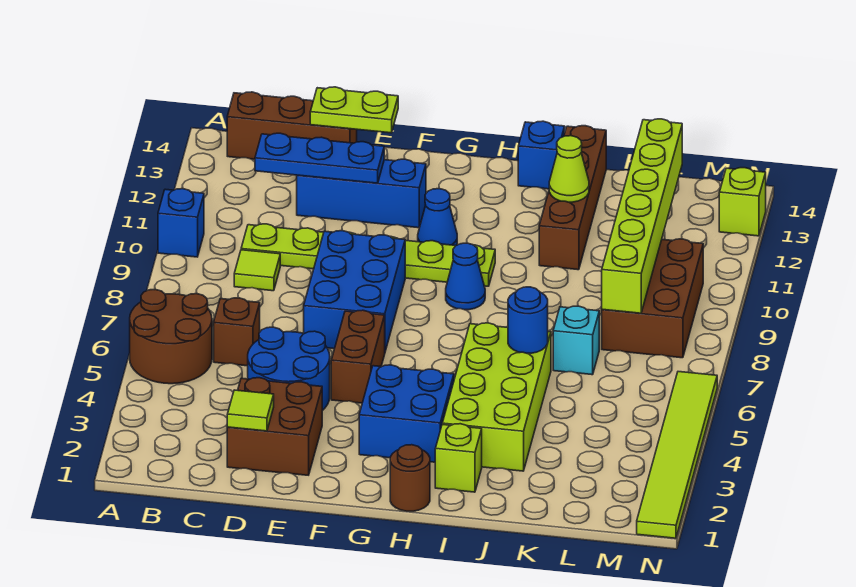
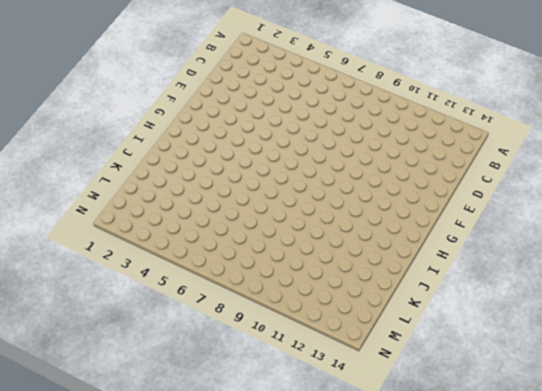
none -> brown 2x2 round brick [130,289,212,384]
none -> blue 1x1 brick [158,189,204,257]
none -> brown 1x3 brick [227,92,357,159]

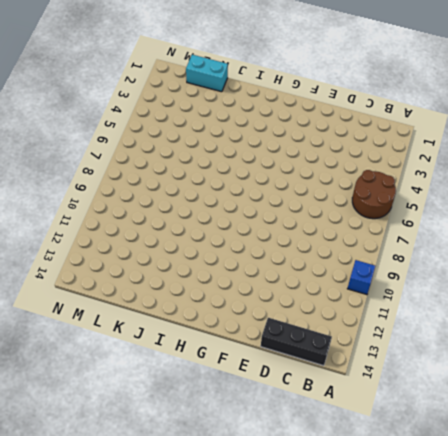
black 1x3 brick [261,318,332,366] -> brown 1x3 brick [227,92,357,159]
cyan 1x2 brick [186,55,228,92] -> none
none -> brown 1x1 brick [214,298,260,366]
none -> lime 1x1 tile [234,250,280,291]
none -> lime 1x6 plate [241,224,495,286]

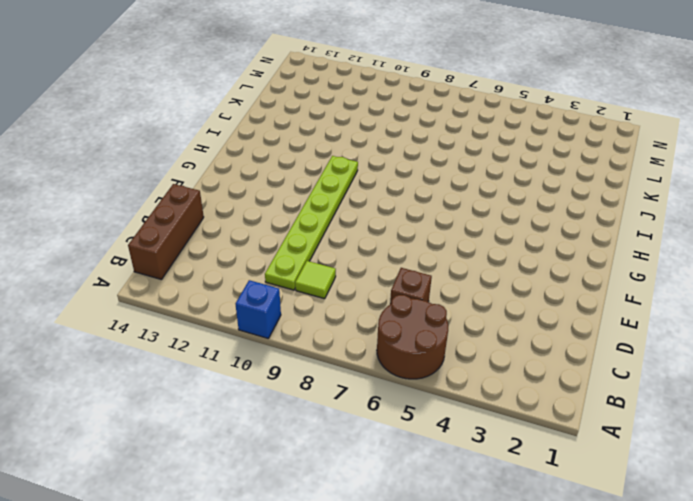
none -> brown 2x2 brick [227,378,322,475]
none -> blue 2x2 round brick [248,327,330,411]
none -> blue 1x3 brick [297,159,426,228]

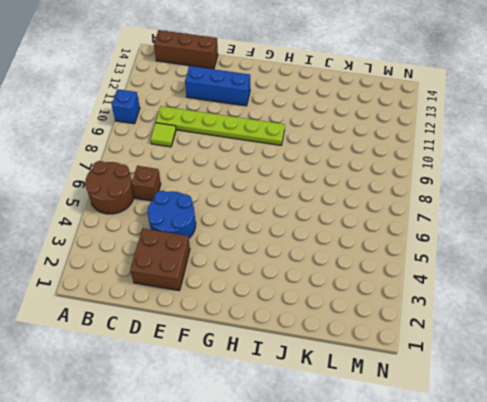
none -> blue 2x3 brick [304,231,405,351]
none -> brown 1x2 brick [331,310,385,403]
none -> blue 2x2 brick [359,365,454,462]

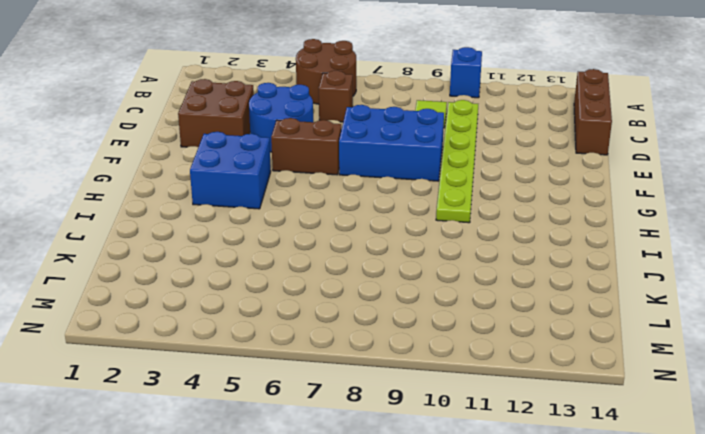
none -> blue 1x3 brick [297,159,426,228]
none -> blue 1x1 cone [418,189,457,245]
none -> brown 1x1 round brick [390,445,430,511]

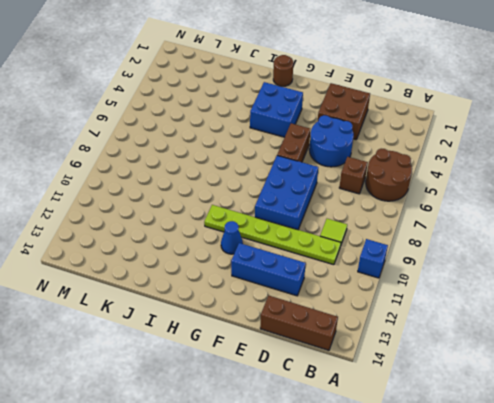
none -> blue 1x1 cone [446,243,485,310]
none -> lime 1x1 brick [435,424,482,492]
none -> lime 2x4 brick [442,323,551,471]

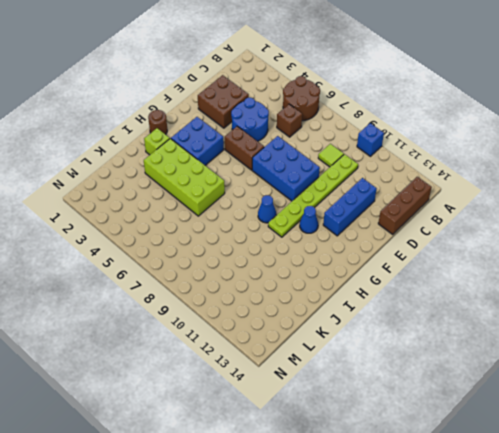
none -> blue 1x1 brick [518,121,565,189]
none -> brown 1x4 brick [539,126,606,270]
none -> cyan 1x1 brick [553,306,599,375]

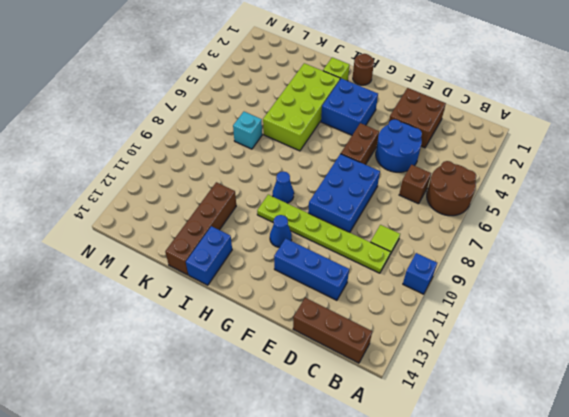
blue 1x2 brick [186,226,232,285] -> blue 1x1 brick [518,121,565,189]
none -> brown 2x3 brick [602,239,703,358]
none -> lime 1x6 tile [637,372,717,538]
none -> lime 1x1 brick [719,168,766,236]

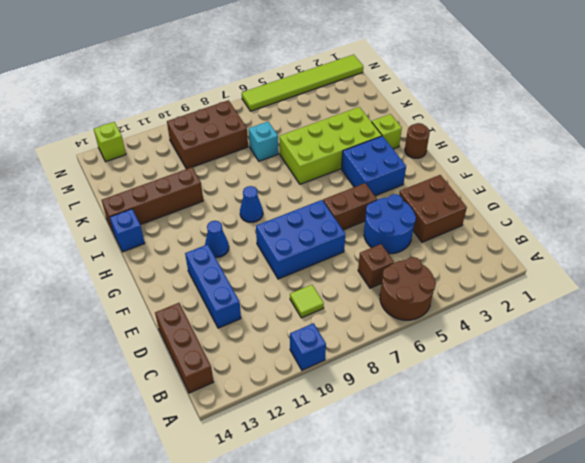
none -> lime 1x6 plate [241,224,495,286]
none -> blue 1x3 plate [255,133,384,183]
none -> lime 1x1 tile [227,390,274,431]

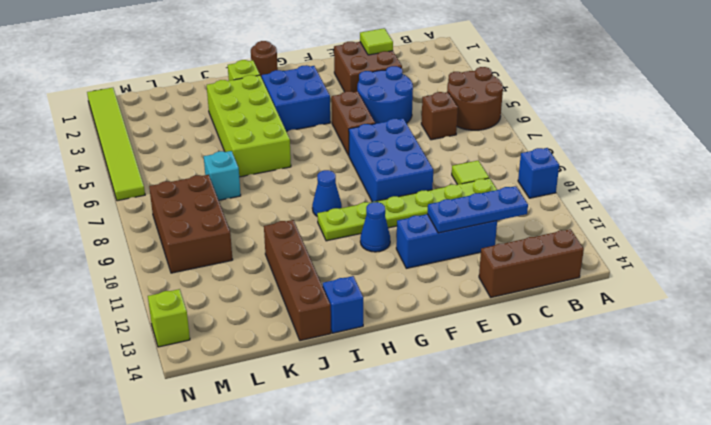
none -> lime 1x2 plate [310,87,398,133]
none -> blue 1x1 round brick [508,287,548,353]
none -> lime 1x1 cone [549,136,589,202]

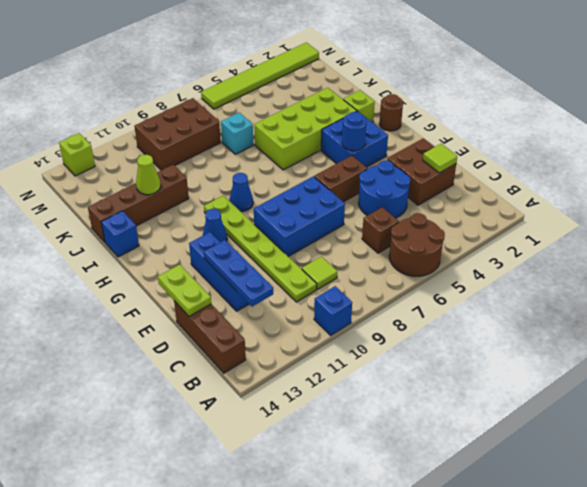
blue 1x1 round brick [342,112,366,151] -> blue 1x1 round brick moved to [508,287,548,353]
none -> lime 1x6 brick [602,119,682,313]

